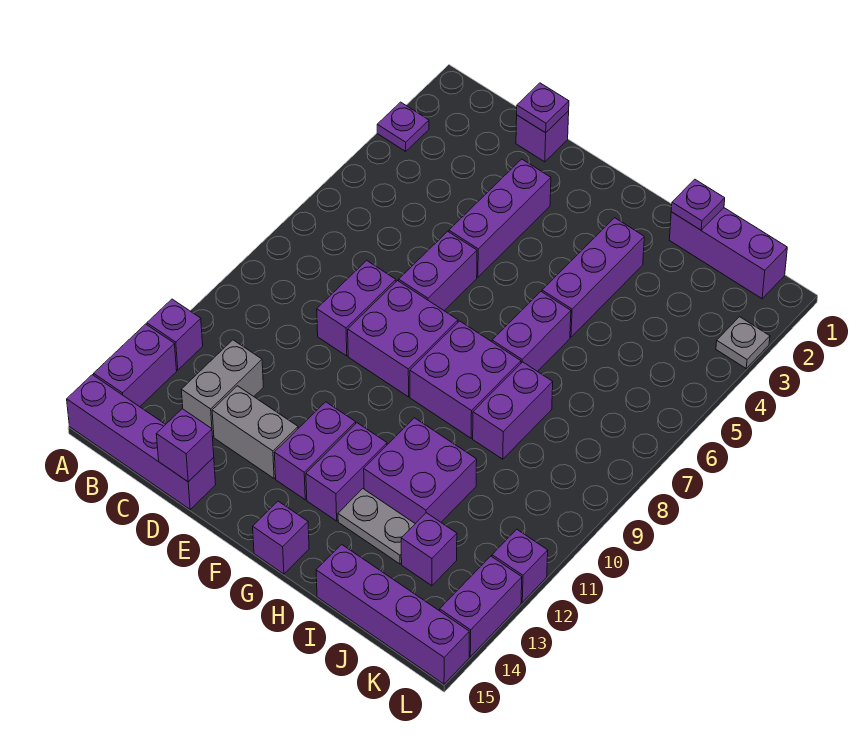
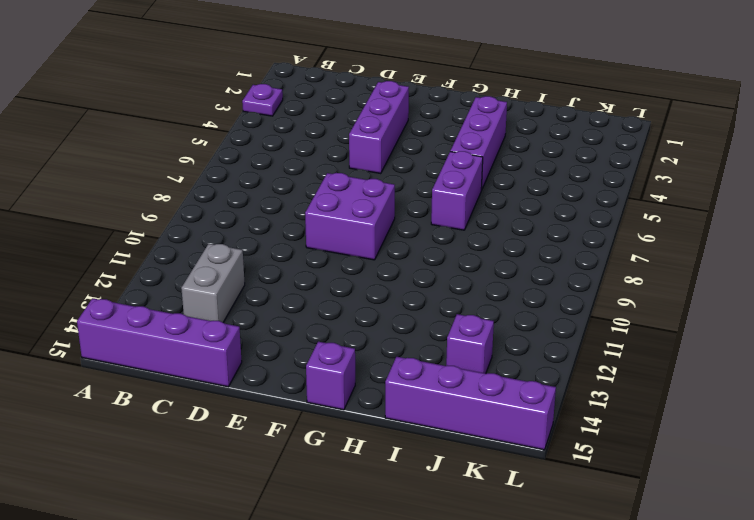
none -> purple 1x1 brick [147,299,203,370]
none -> purple 1x2 brick [94,324,177,407]
none -> purple 1x1 brick [516,111,569,162]

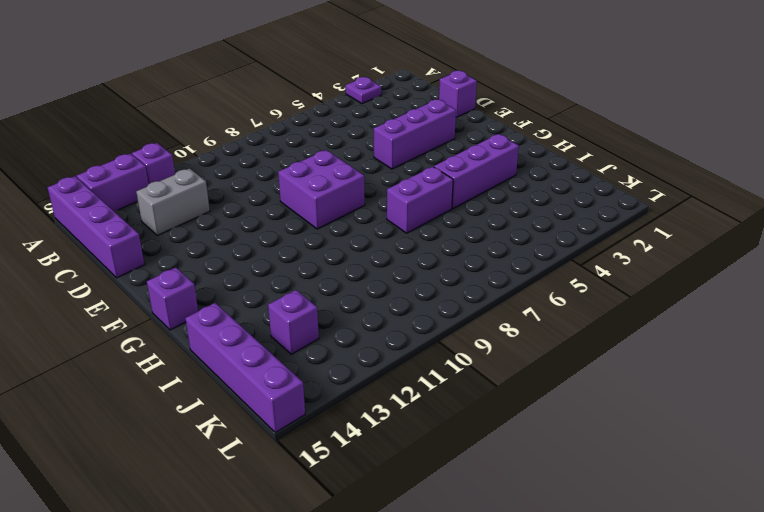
none -> purple 1x2 brick [317,260,396,356]
none -> grey 1x2 brick [212,386,298,478]
none -> purple 1x2 brick [399,231,477,311]

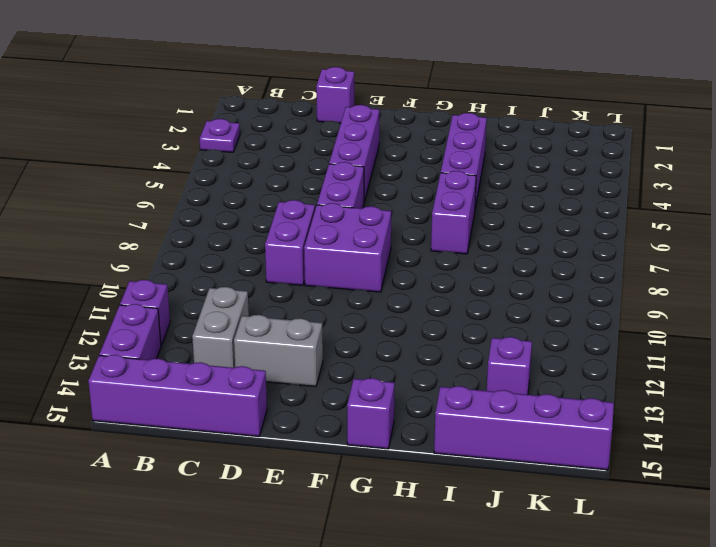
none -> purple 1x2 brick [274,402,356,500]
none -> purple 2x2 brick [410,321,521,438]
none -> purple 1x2 brick [306,423,387,521]

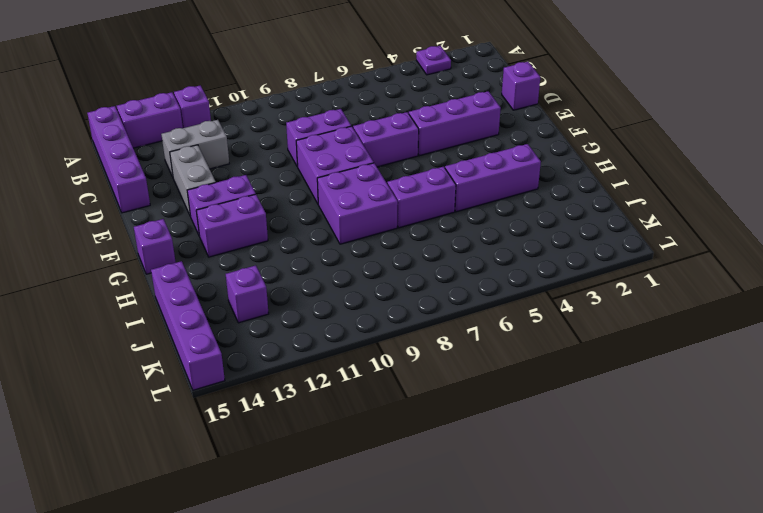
none -> purple 2x2 brick [364,418,477,523]
none -> grey 1x2 plate [338,489,415,564]
none -> purple 1x3 brick [669,208,787,299]

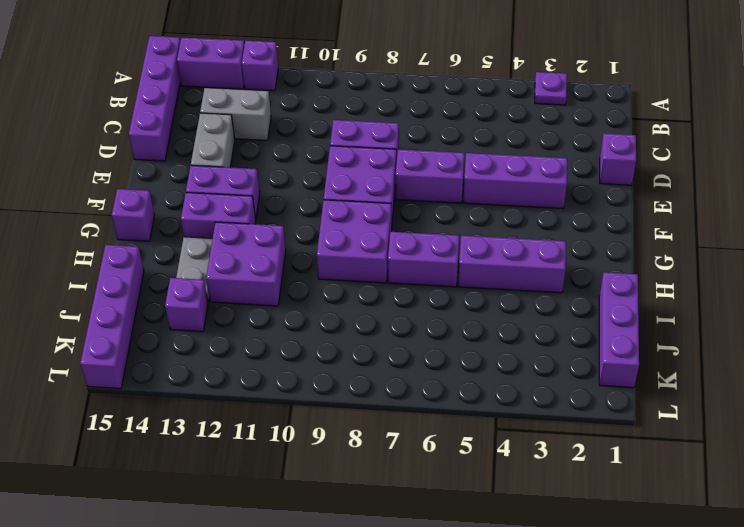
none -> purple 1x2 brick [473,362,553,459]
none -> grey 1x1 plate [716,317,770,368]
none -> purple 1x1 brick [492,529,548,602]

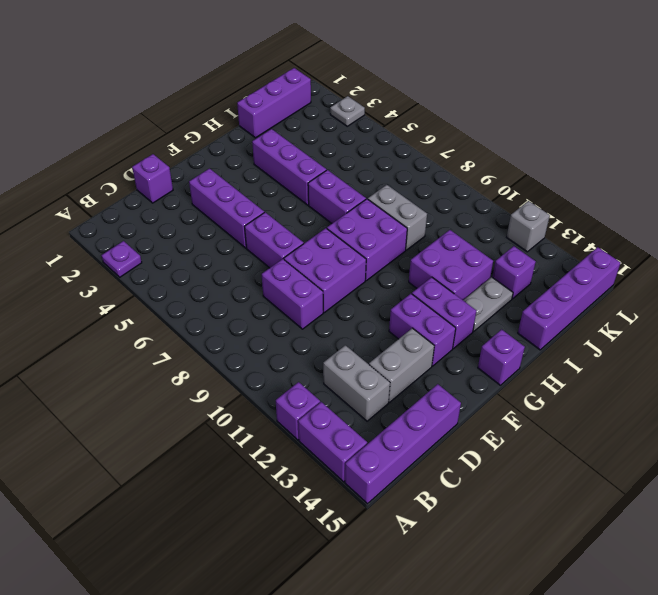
grey 1x2 brick [368,185,427,250] -> purple 1x2 brick [473,362,553,459]
grey 1x1 brick [507,201,550,252] -> purple 1x1 brick [492,529,548,602]
none -> purple 1x2 brick [440,556,522,657]
none -> purple 1x1 plate [517,83,569,133]
none -> purple 1x1 brick [156,409,214,482]

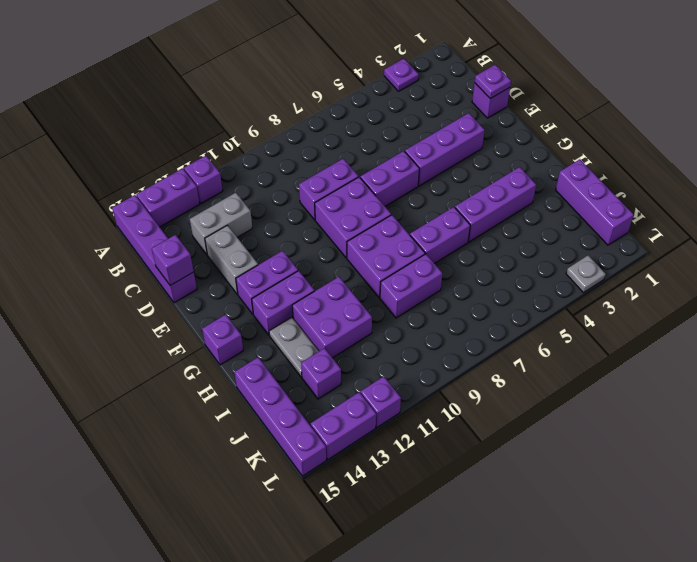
none -> purple 1x1 plate [671,179,725,230]

